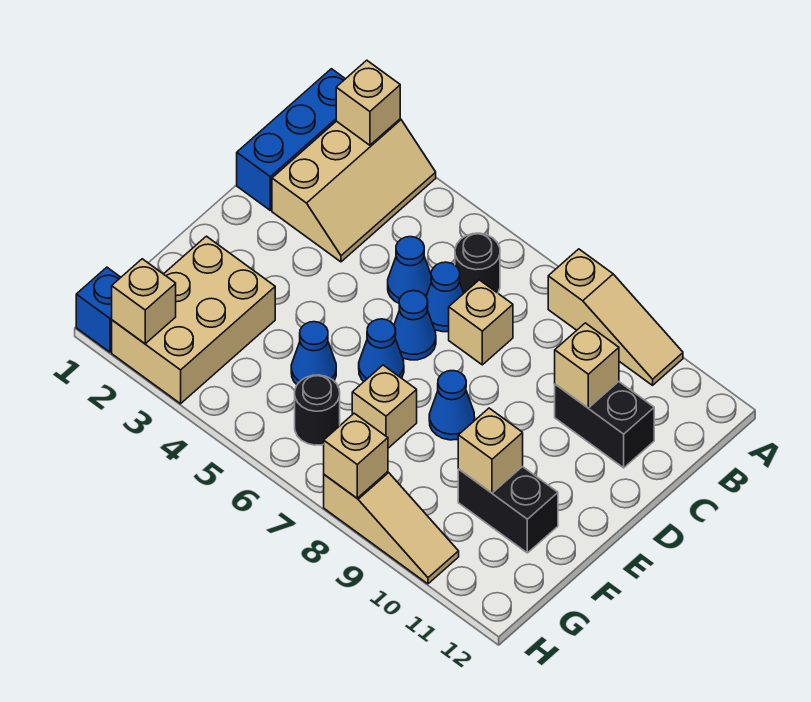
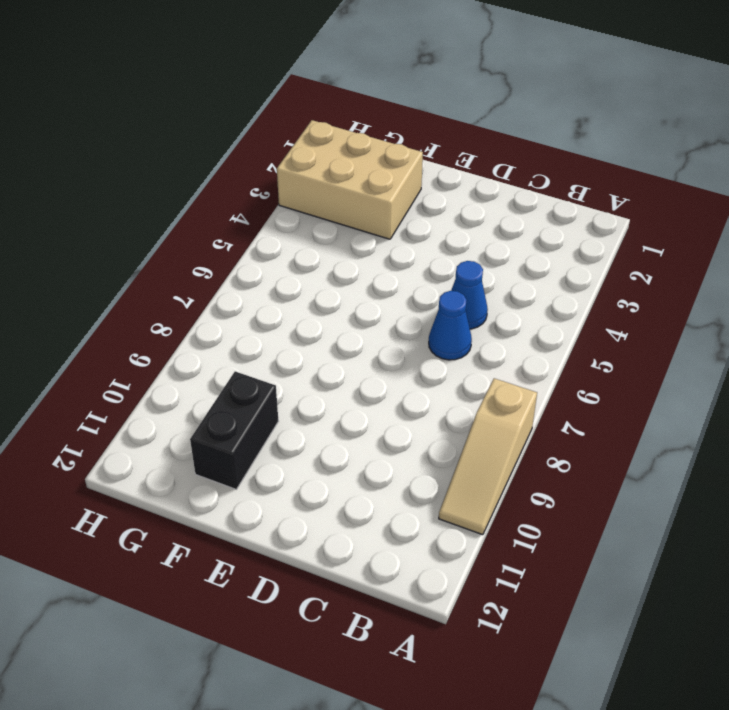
none -> blue 1x3 brick [237,69,345,210]
none -> tan 2x3 slope [272,119,436,262]
none -> black 1x1 round brick [455,233,500,293]

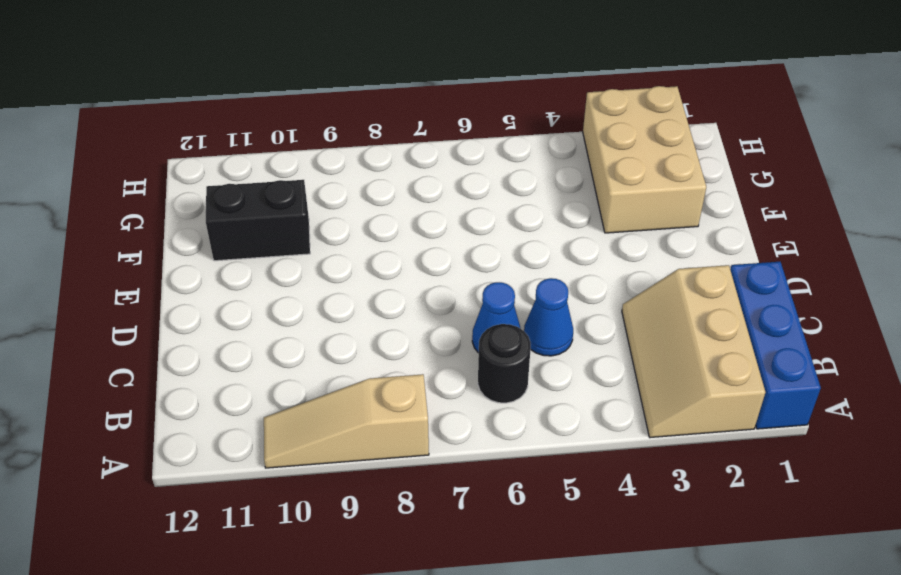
none -> tan 1x1 brick [449,280,513,365]
none -> black 1x2 brick [555,382,654,468]
none -> blue 1x1 cone [394,291,436,360]

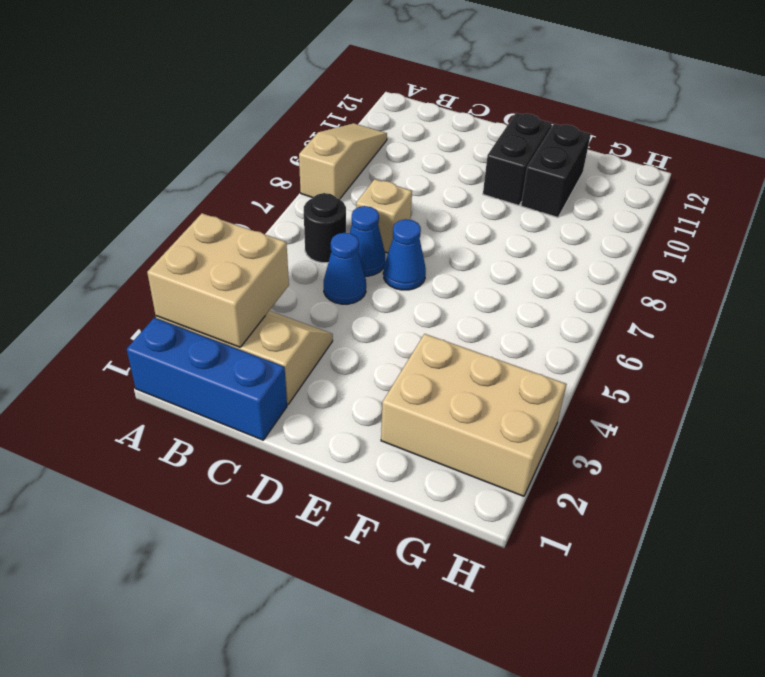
tan 2x2 brick [147,213,289,347] -> tan 1x1 brick [336,60,400,145]
black 1x2 brick [483,113,552,205] -> black 1x2 brick moved to [555,382,654,468]
none -> blue 1x1 cone [359,319,404,381]
none -> blue 1x1 cone [429,371,475,440]
none -> blue 1x1 cone [291,322,336,384]

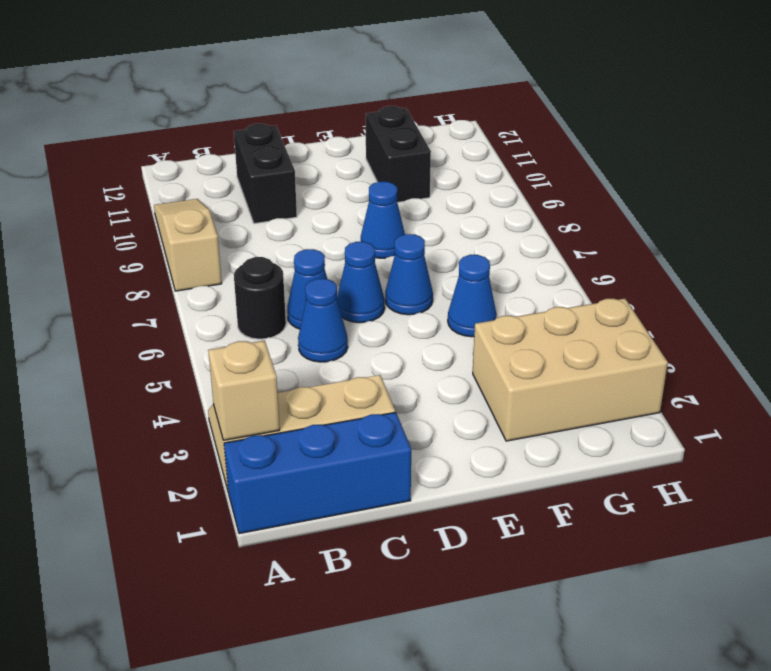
none -> tan 1x1 brick [449,280,513,365]
none -> tan 1x1 brick [352,365,417,448]
none -> black 1x1 round brick [295,375,340,445]

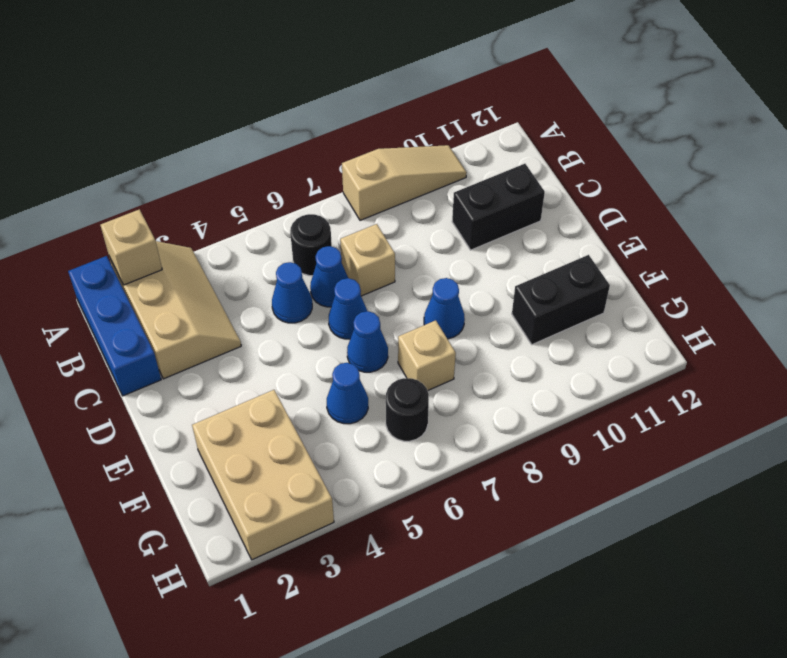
none -> blue 1x1 brick [76,267,121,352]
none -> tan 1x3 slope [324,472,459,584]
none -> tan 1x1 brick [555,323,619,408]

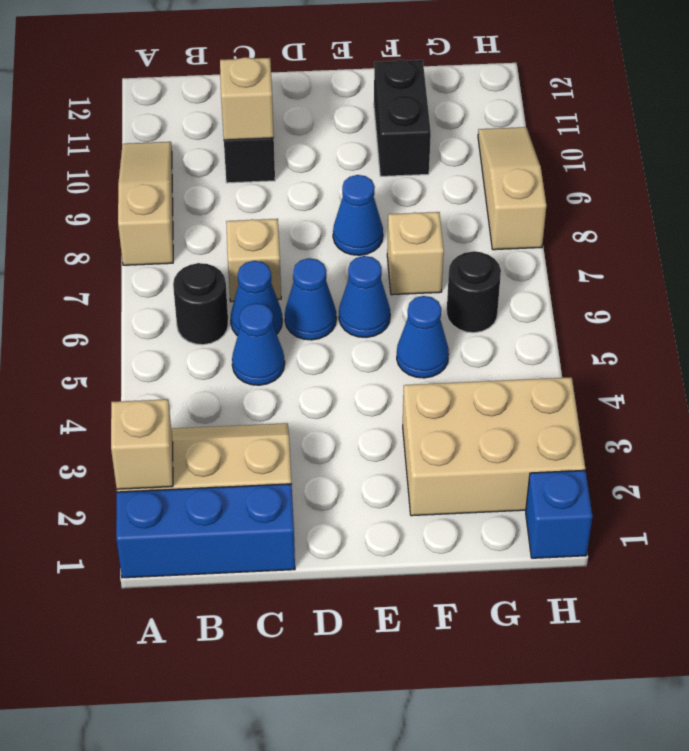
none -> tan 1x1 brick [458,408,523,493]
none -> tan 1x1 brick [112,259,176,344]
none -> tan 1x1 brick [324,413,388,498]

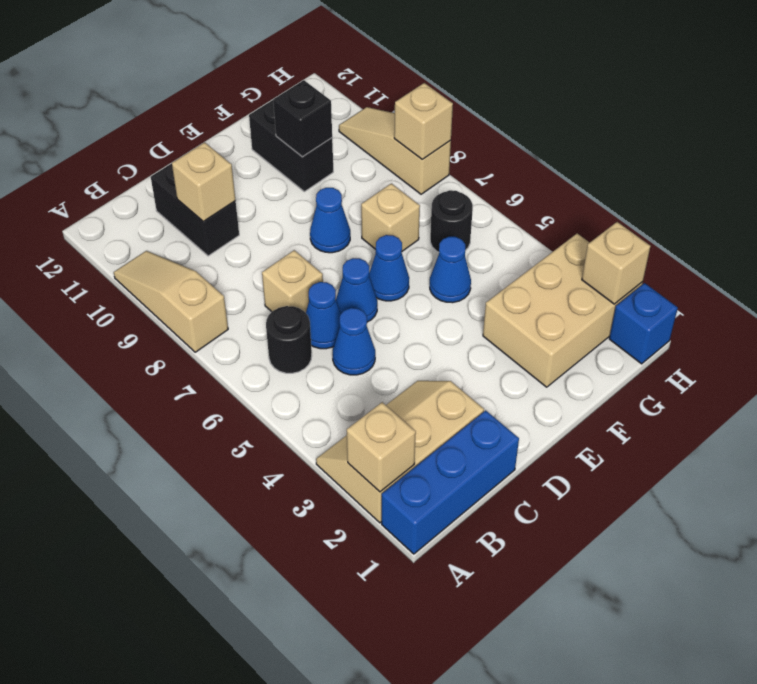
black 1x1 brick [273,80,332,157] -> tan 1x1 brick [458,408,523,493]

